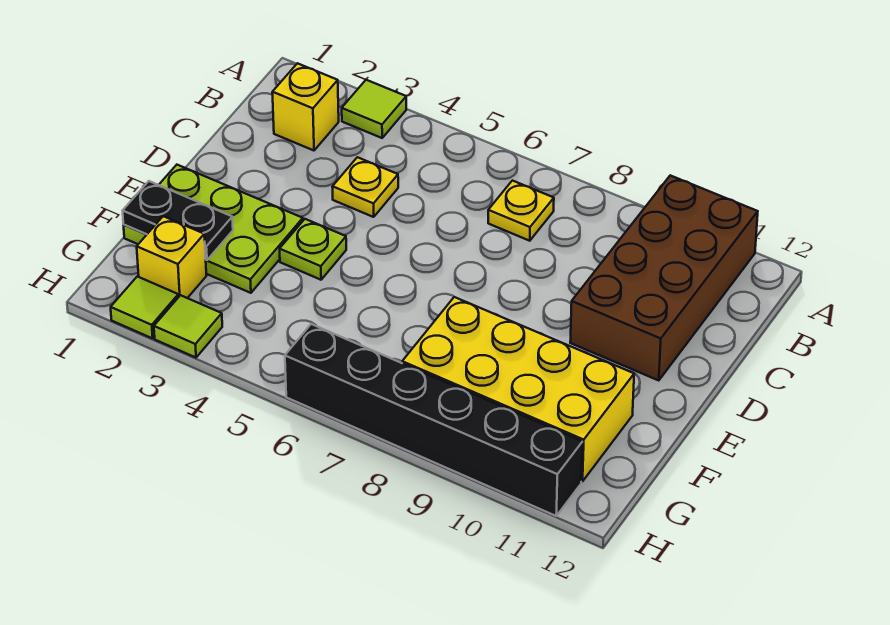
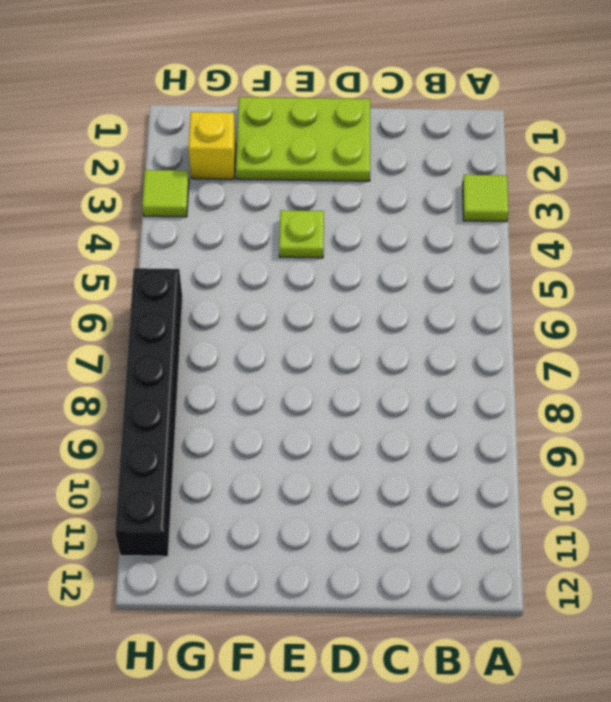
lime 2x3 plate [236,97,370,181] -> lime 2x3 plate turned to [124,165,303,293]
none -> brown 2x4 brick [570,175,758,381]
none -> yellow 1x1 brick [272,63,339,150]
none -> yellow 1x1 plate [488,181,554,241]

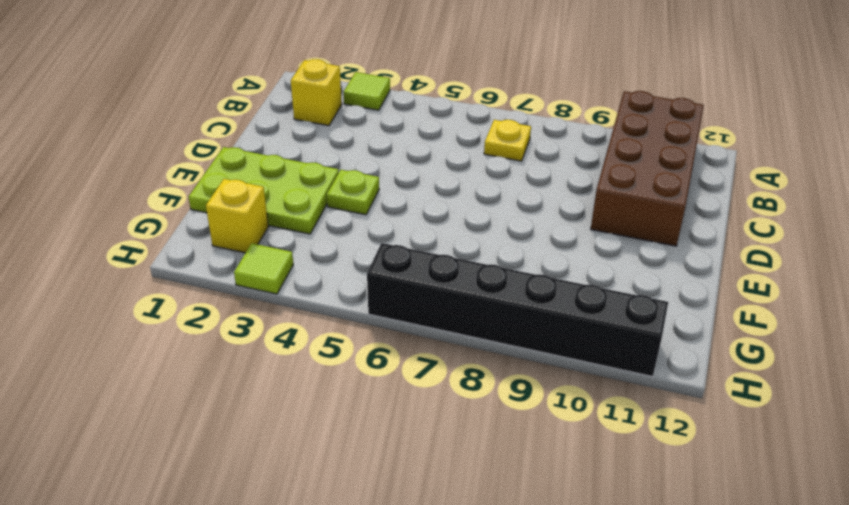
none -> yellow 1x1 plate [332,157,398,217]
none -> yellow 2x4 brick [402,297,634,482]
none -> lime 1x1 tile [111,276,178,338]

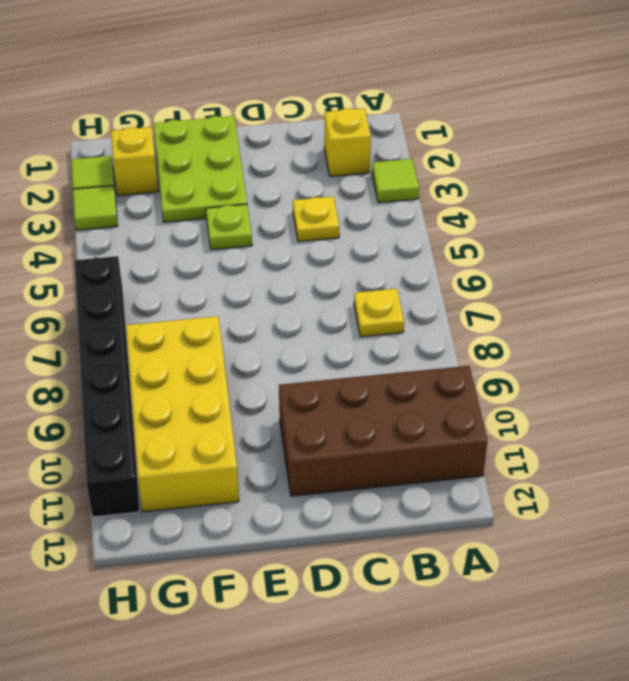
none -> black 1x2 plate [123,181,233,260]

